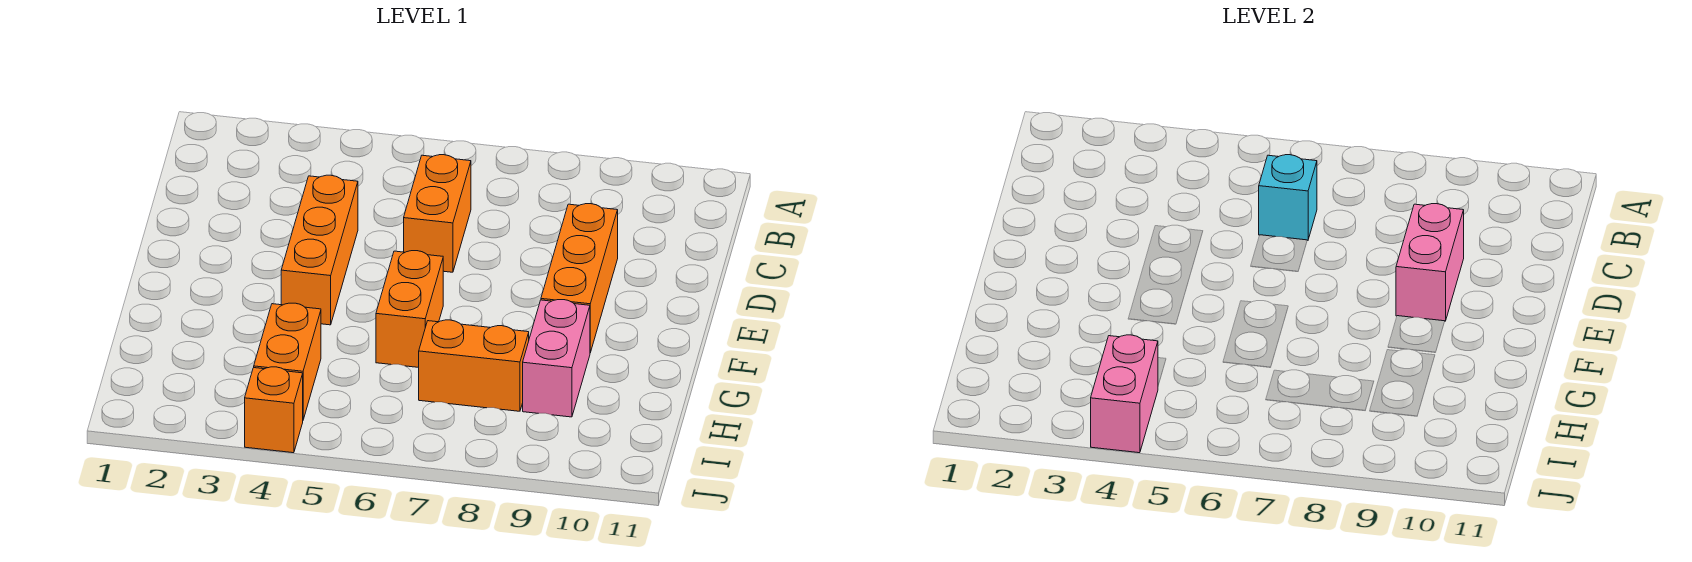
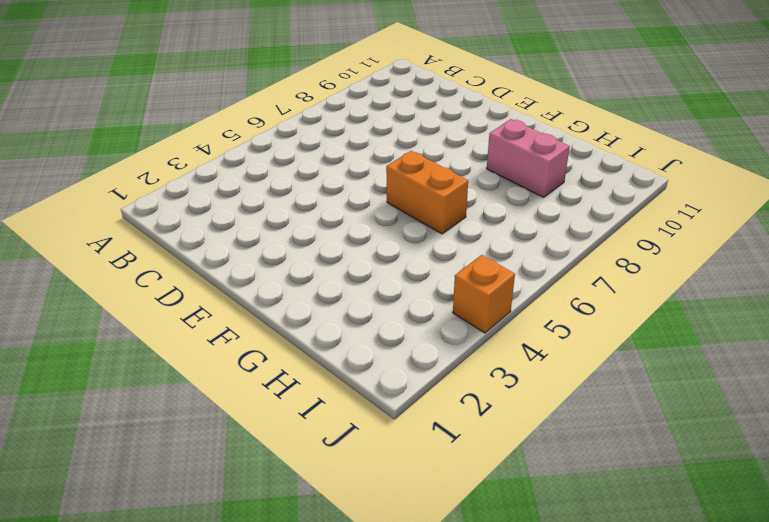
none -> orange 1x2 brick [404,155,471,272]
none -> orange 1x3 brick [281,175,358,325]

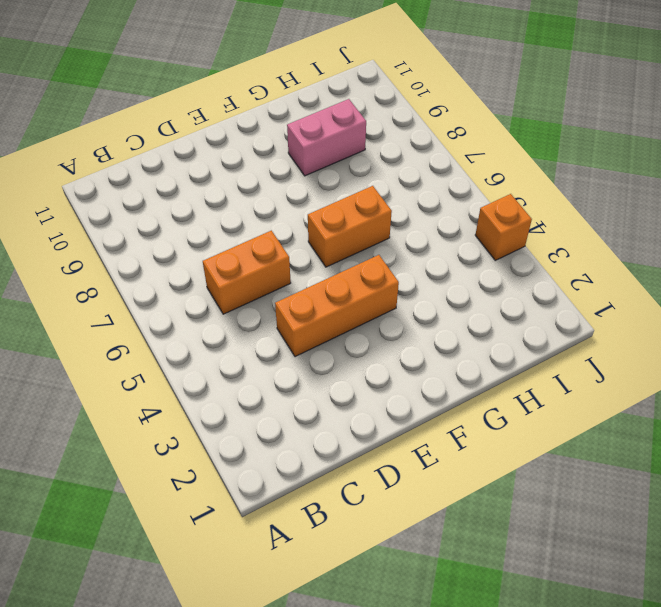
none -> orange 1x3 brick [541,204,618,353]
none -> orange 1x2 brick [254,303,321,419]

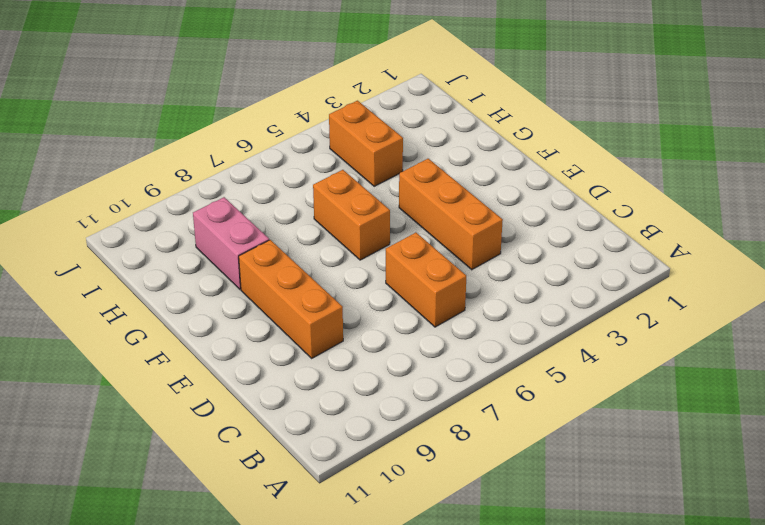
none -> orange 1x2 brick [419,320,529,411]
none -> orange 1x1 brick [245,367,303,453]

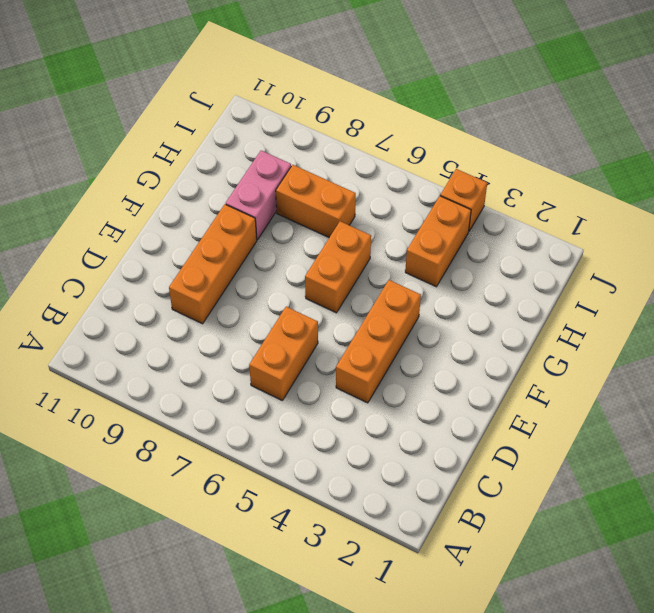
none -> cyan 1x1 brick [1259,155,1317,240]
none -> pink 1x2 brick [1396,204,1464,321]

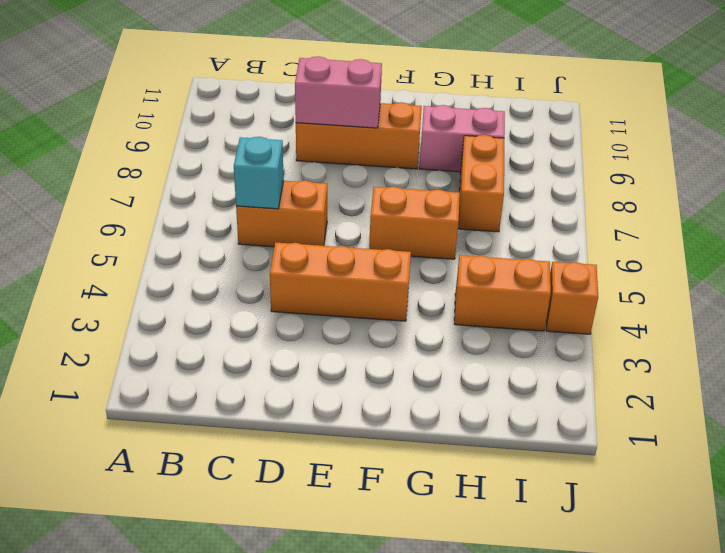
none -> pink 1x2 brick [1091,335,1158,453]

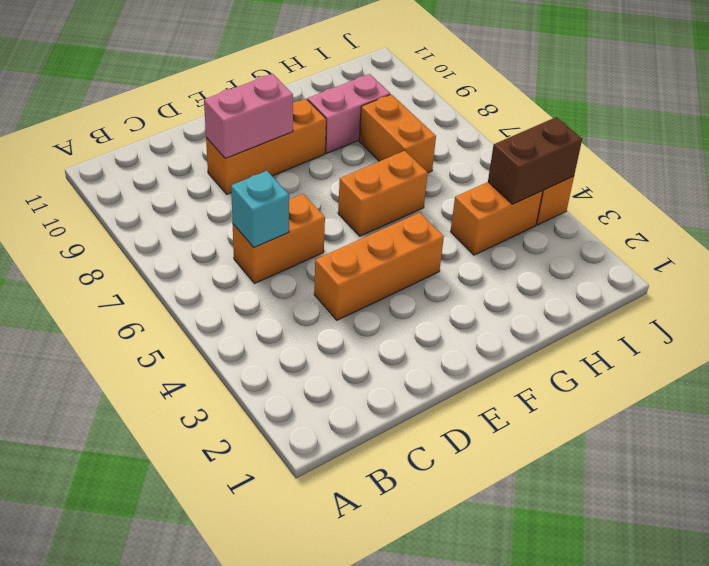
brown 1x2 brick [488,117,582,204] -> pink 1x2 brick [1091,335,1158,453]

